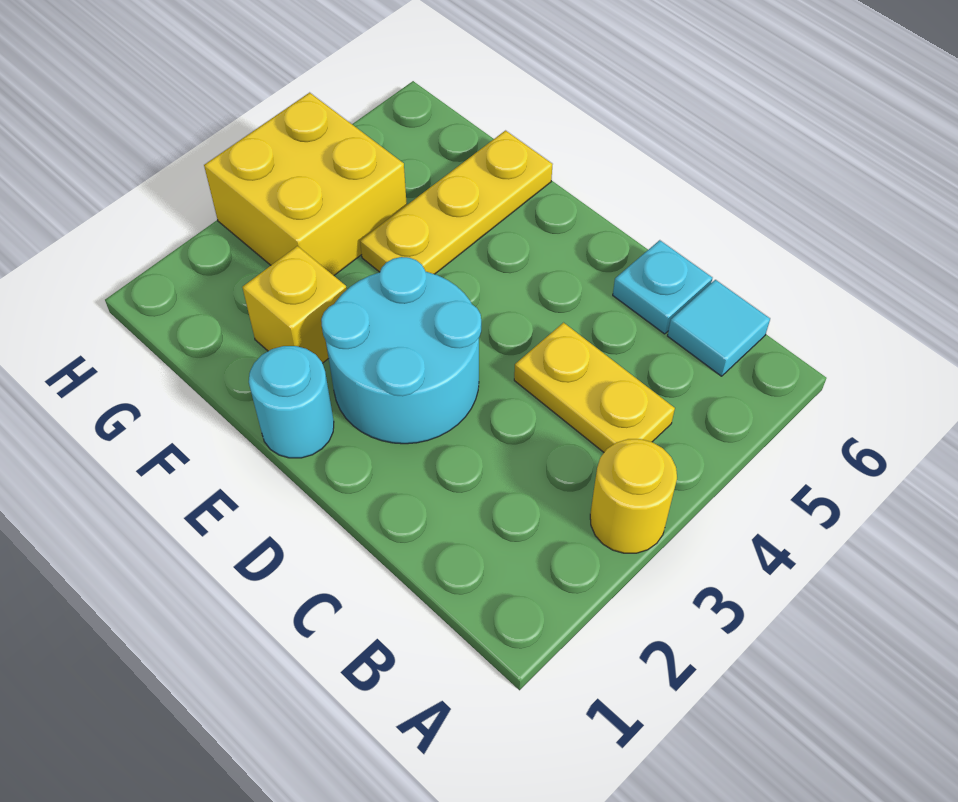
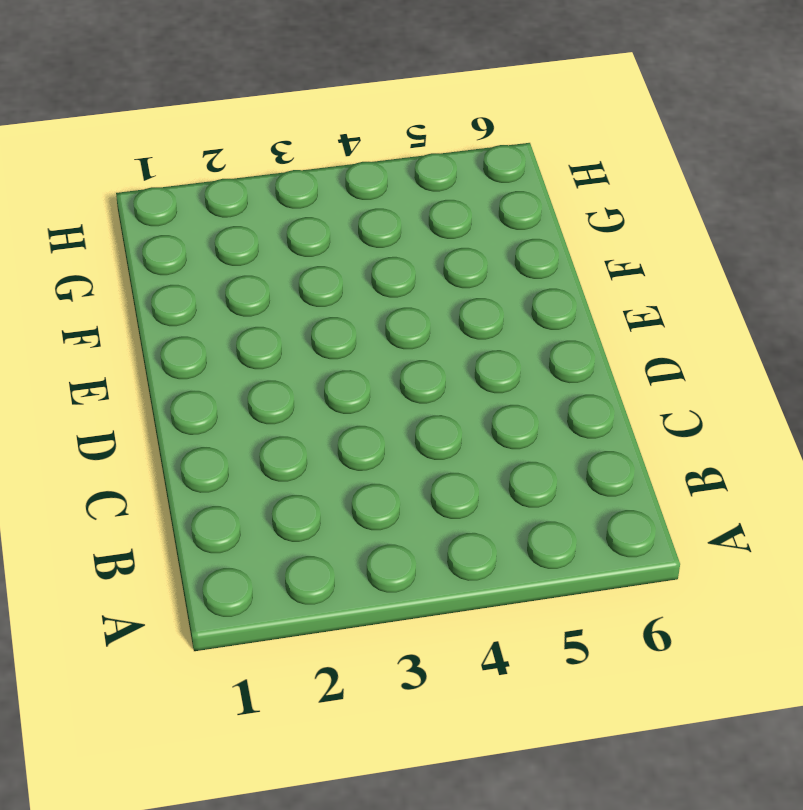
none -> yellow 1x1 round brick [590,439,677,553]
none -> yellow 1x2 plate [514,323,675,452]

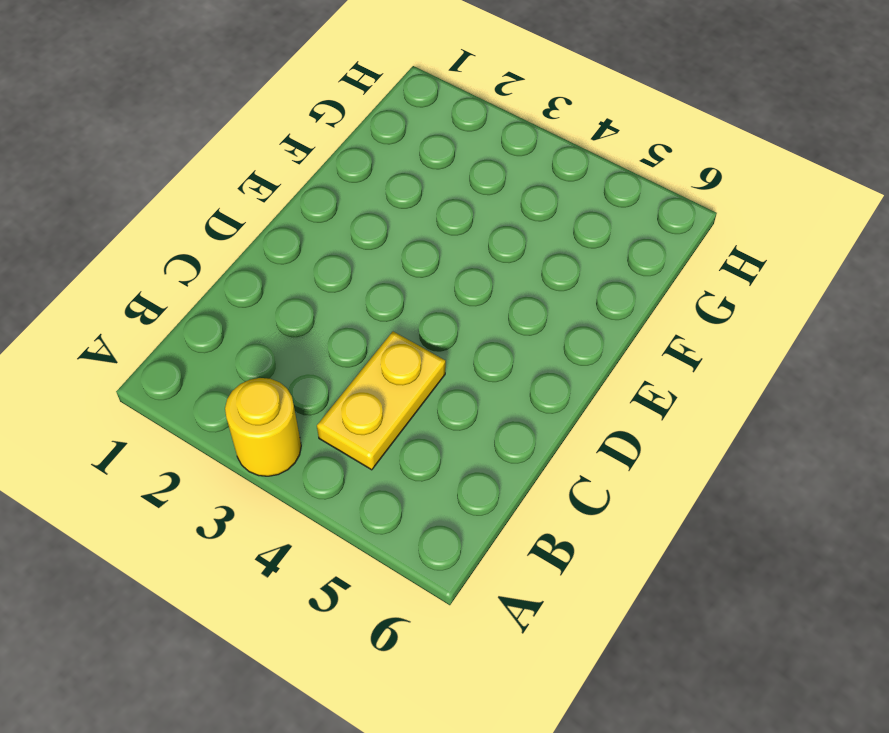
none -> cyan 1x1 tile [668,280,770,376]
none -> cyan 1x1 plate [613,240,712,334]

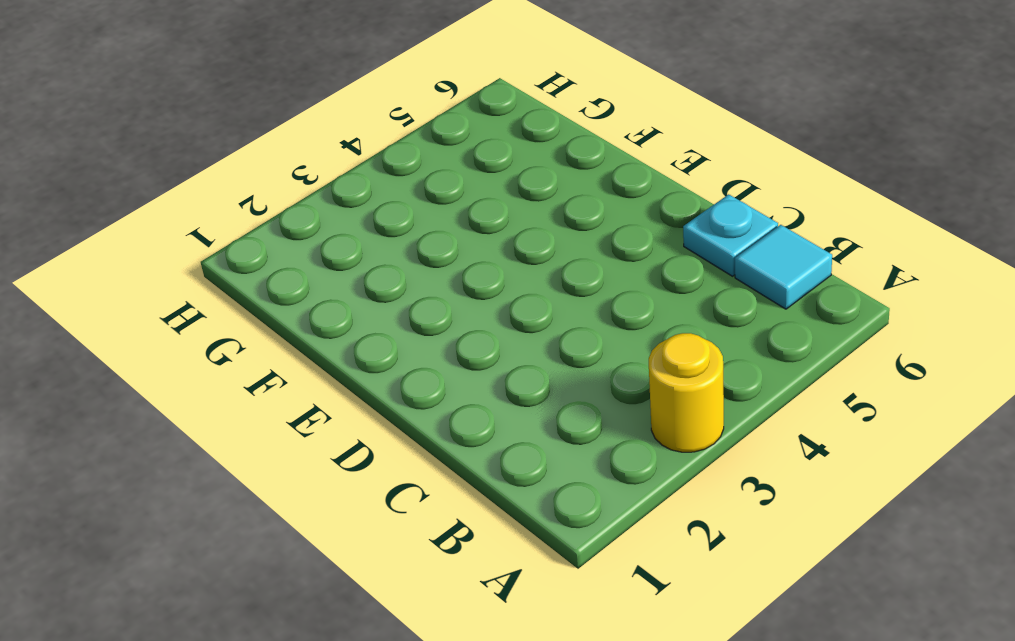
none -> yellow 1x2 plate [514,323,675,452]
none -> cyan 2x2 round brick [321,257,481,444]

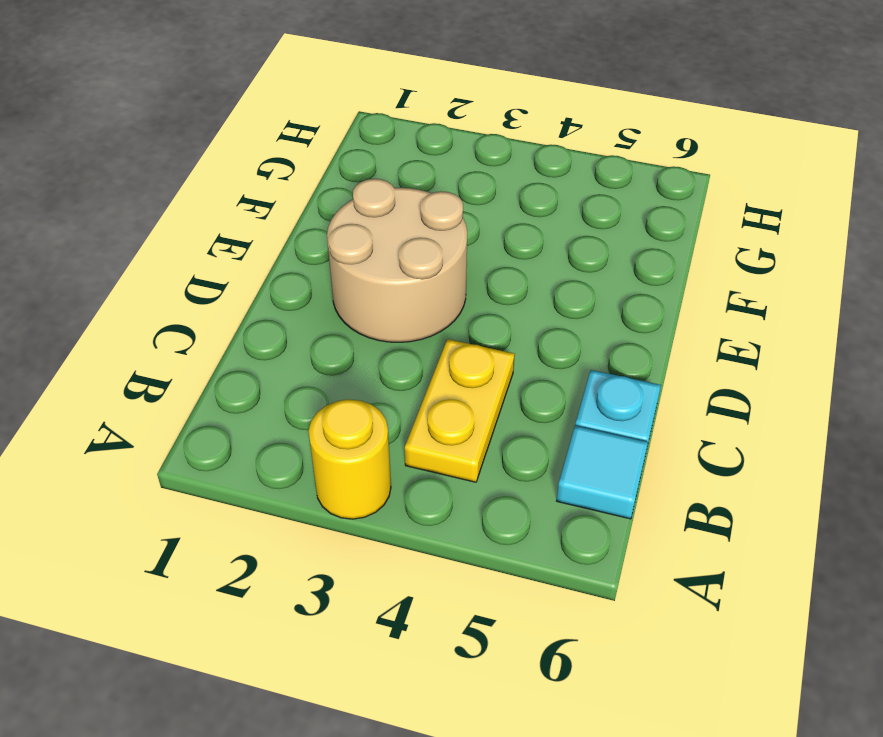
tan 2x2 round brick [327,179,467,342] -> cyan 2x2 round brick [321,257,481,444]
none -> cyan 1x1 round brick [249,346,334,458]
none -> yellow 1x1 brick [242,246,347,363]

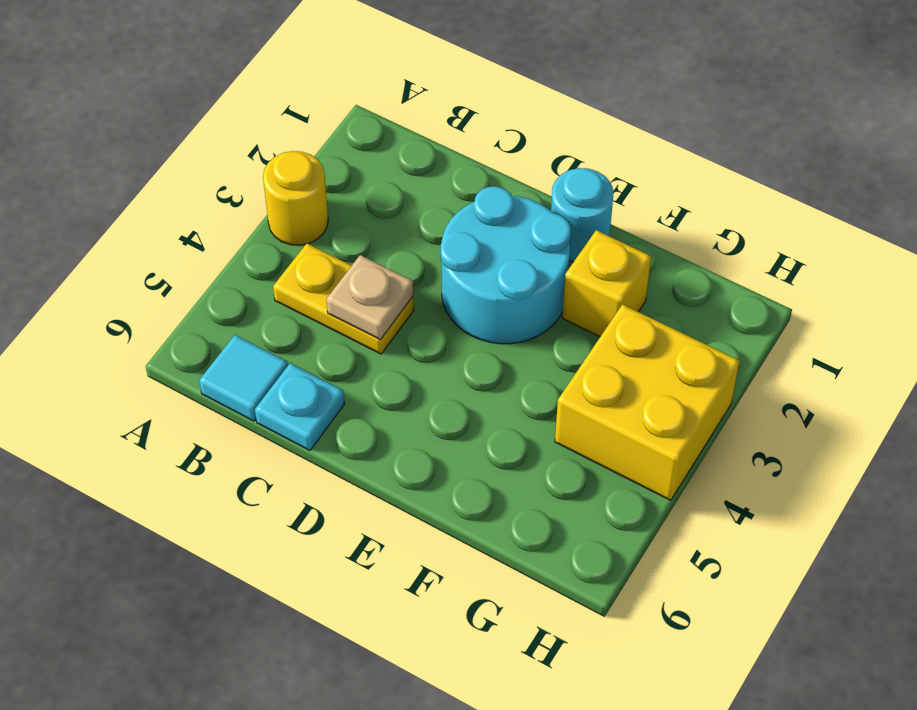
tan 1x1 plate [326,255,413,340] -> none
none -> yellow 1x3 plate [360,131,553,274]

